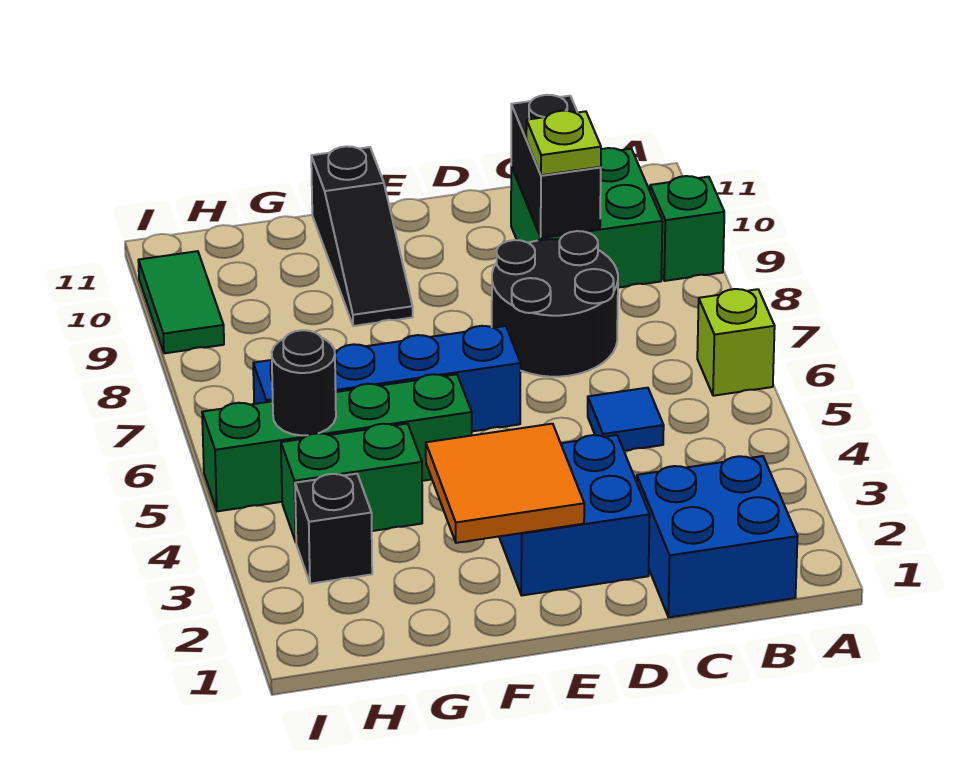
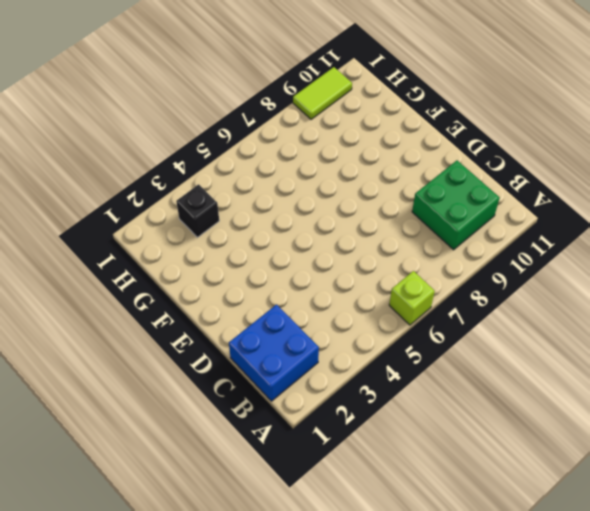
lime 1x2 tile [293,67,352,119] -> green 1x2 tile [138,251,224,353]
none -> green 1x1 brick [650,176,724,281]
none -> blue 1x1 tile [588,388,664,451]
none -> black 2x2 round brick [492,231,618,377]

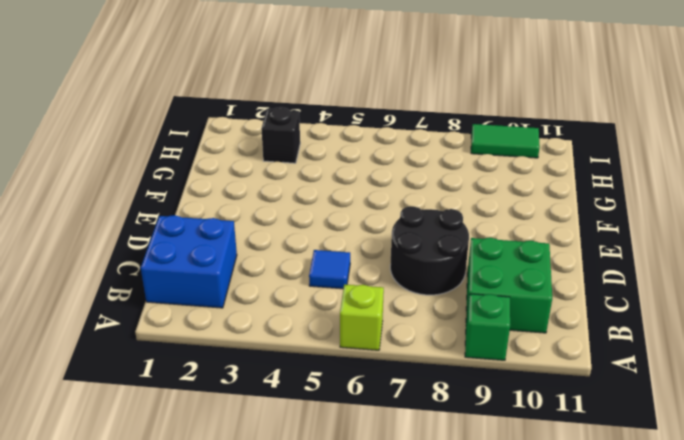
none -> blue 2x2 brick [499,435,650,595]
none -> blue 1x4 brick [253,326,521,431]
none -> green 1x4 brick [202,374,472,511]

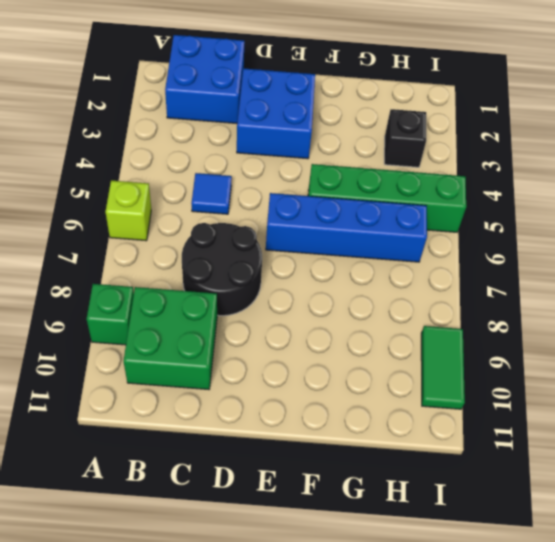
none -> black 1x3 slope [311,146,413,326]
none -> green 1x2 brick [281,424,422,542]
none -> black 1x2 brick [511,95,601,237]

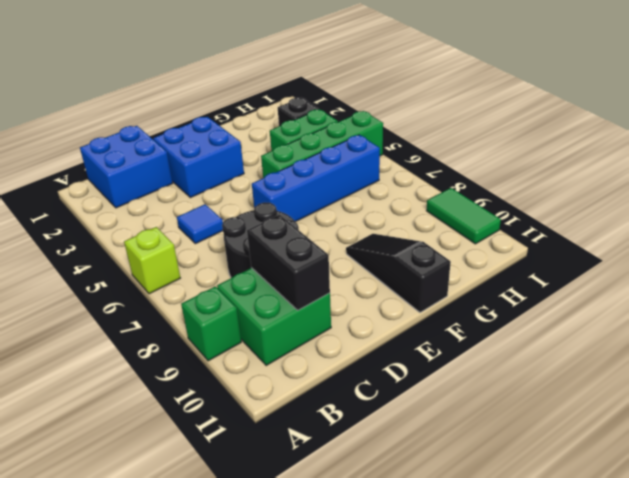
none -> orange 2x2 tile [426,424,584,543]
none -> black 1x1 round brick [272,330,336,435]
none -> lime 1x1 plate [526,111,601,175]

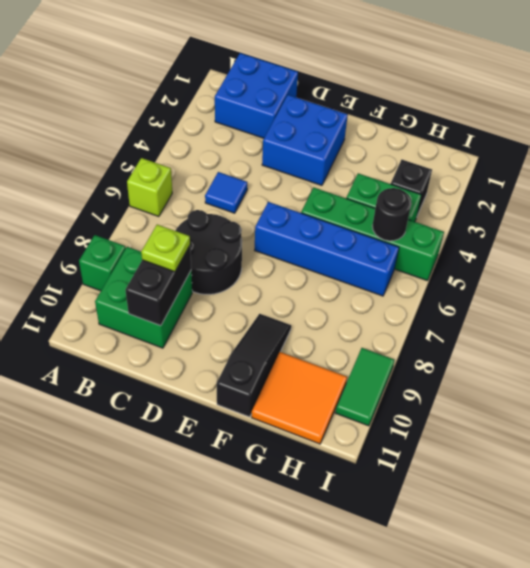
orange 2x2 tile [252,352,347,444] -> orange 2x2 tile moved to [426,424,584,543]

